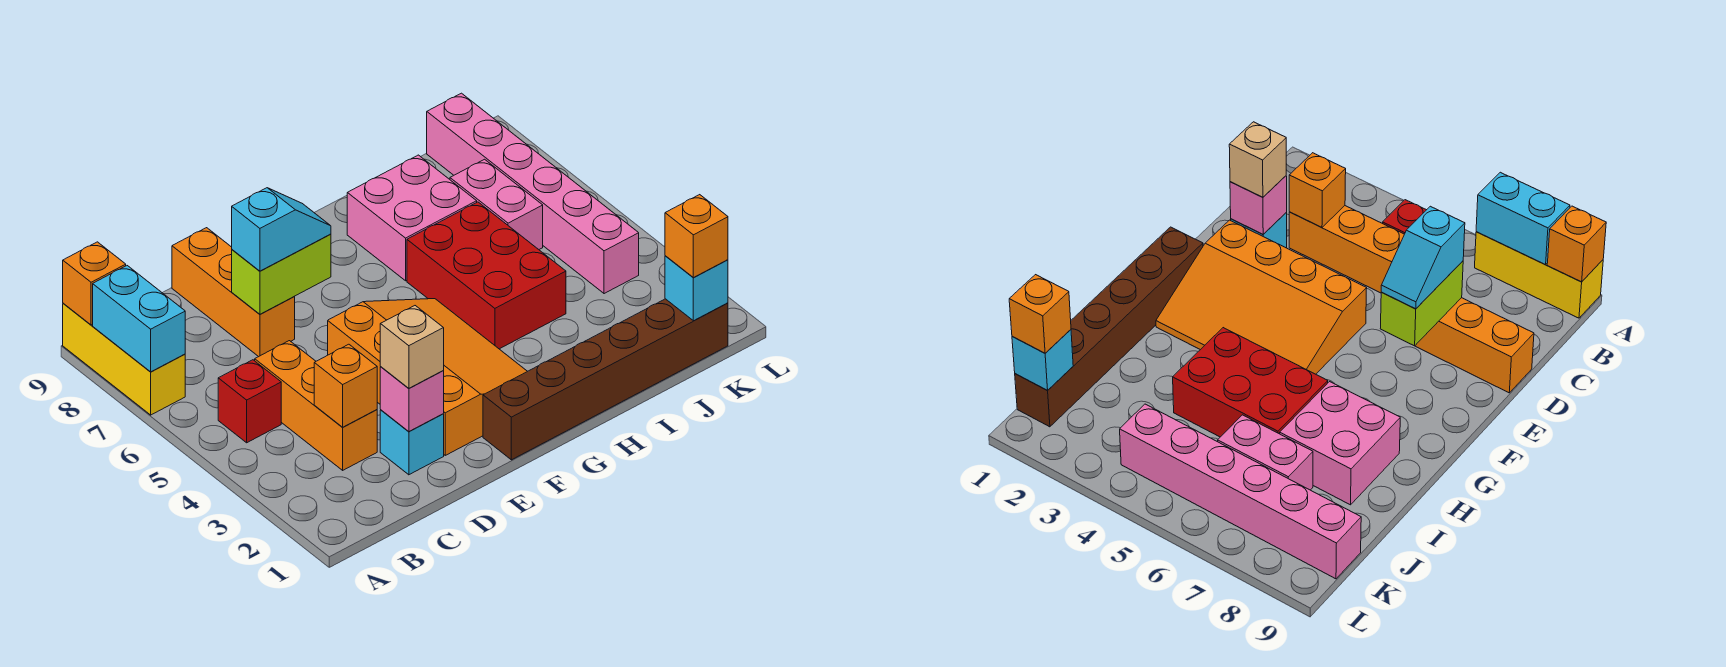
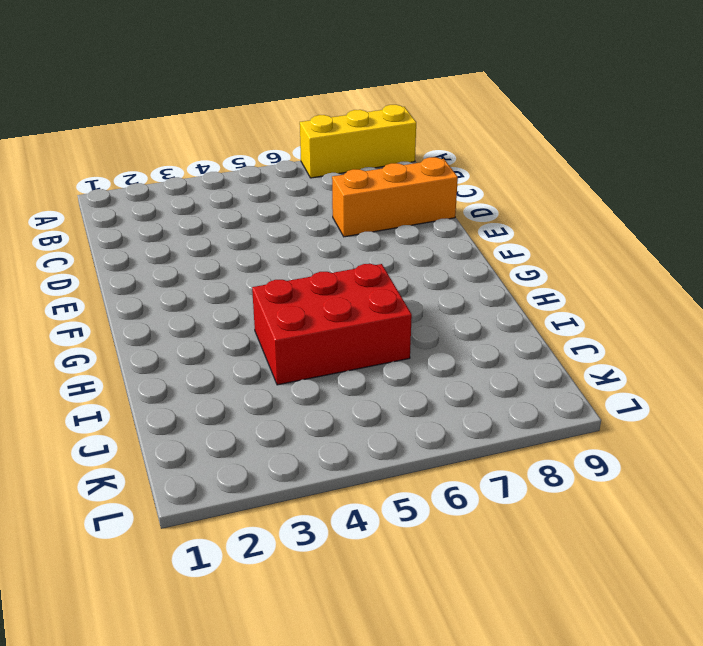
none -> red 1x1 brick [218,360,281,443]
none -> orange 1x3 brick [255,341,377,470]
none -> cyan 1x1 brick [380,410,444,475]

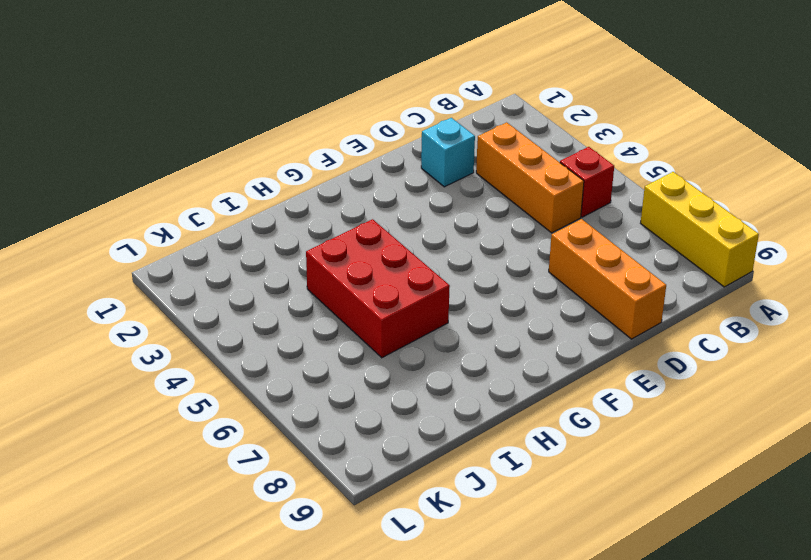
none -> orange 3x4 slope [328,299,527,455]
none -> brown 1x6 brick [483,299,728,460]
none -> pink 2x2 brick [347,155,477,281]

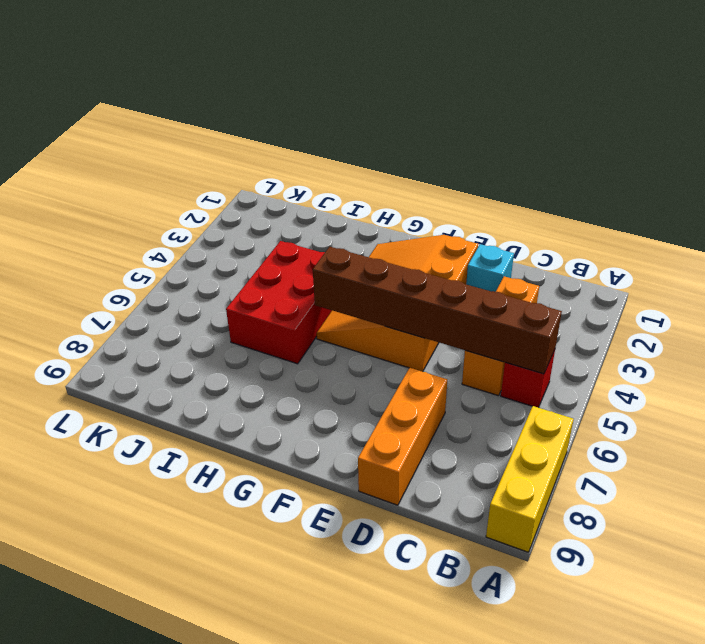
brown 1x6 brick [313,247,562,374] -> brown 1x6 brick moved to [483,299,728,460]
none -> pink 2x2 brick [347,155,477,281]
none -> pink 1x2 brick [450,159,543,249]
none -> pink 1x6 brick [427,93,639,294]

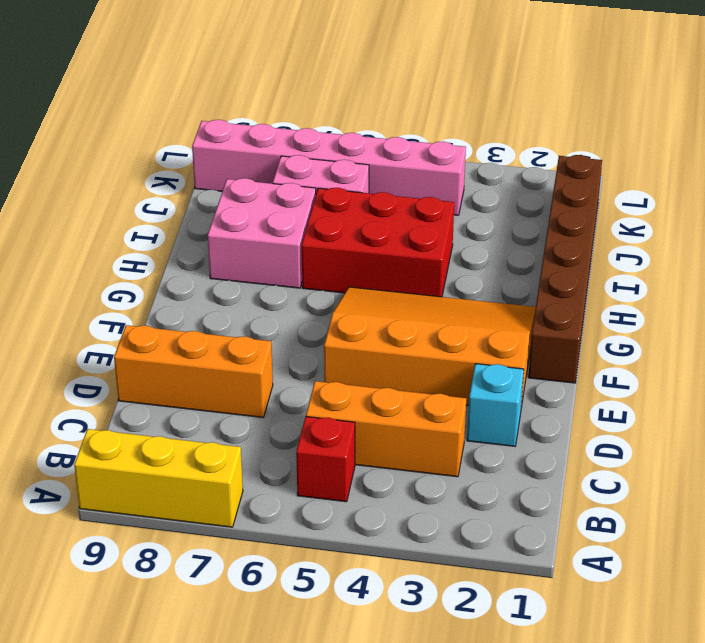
none -> cyan 1x2 brick [93,266,185,372]
none -> orange 1x1 brick [63,242,126,325]
none -> orange 1x1 brick [314,344,377,427]

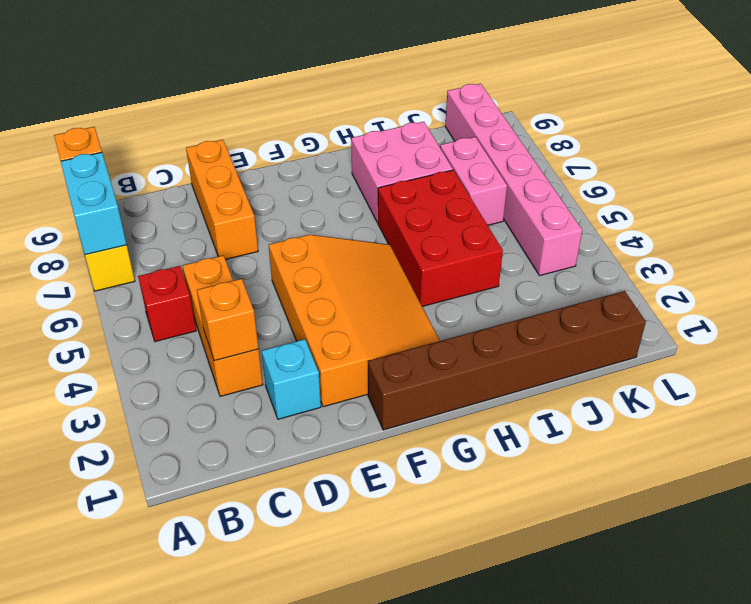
none -> pink 1x1 brick [380,367,444,431]
none -> lime 1x2 brick [232,234,331,314]
none -> cyan 1x1 brick [665,256,728,321]

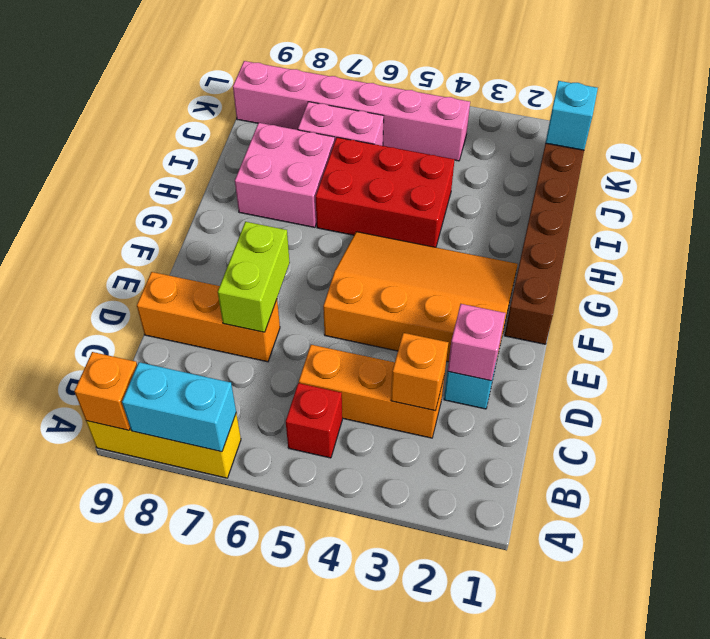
none -> tan 1x1 brick [380,306,444,388]
none -> cyan 1x2 slope [232,188,331,271]
none -> orange 1x1 brick [665,195,728,278]

